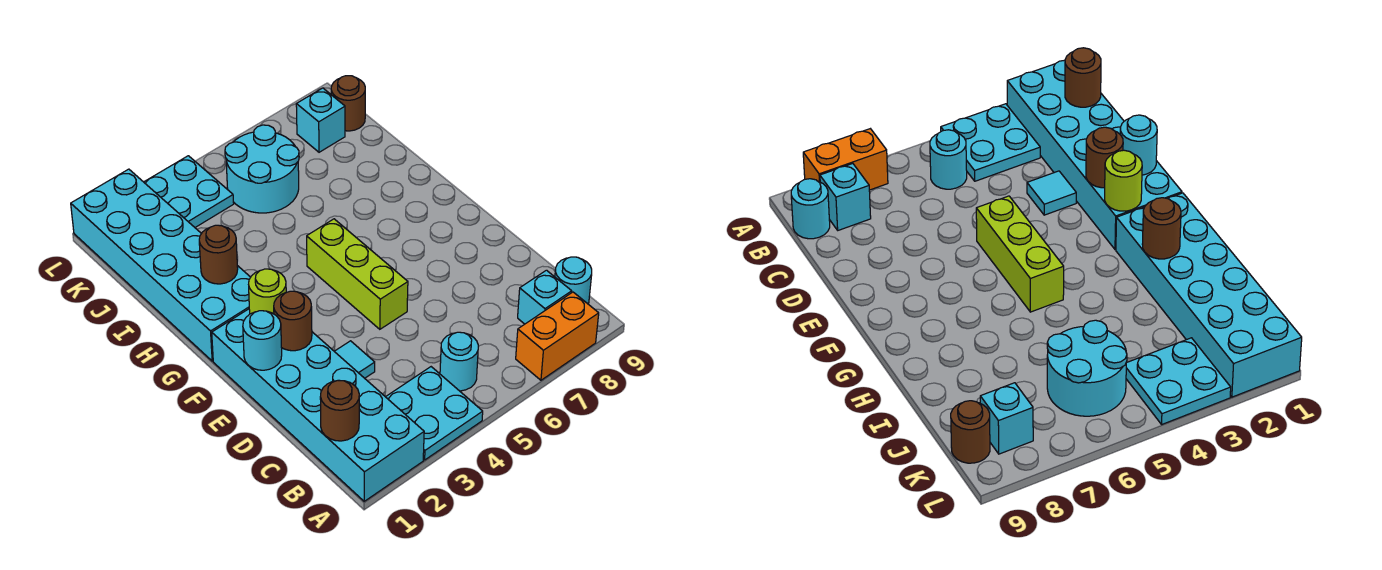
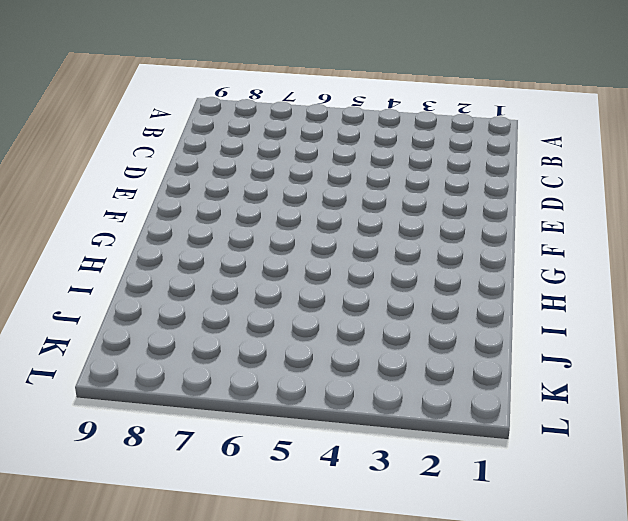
none -> cyan 2x6 brick [212,309,424,501]
none -> cyan 2x2 plate [386,367,483,460]
none -> orange 1x2 brick [516,292,599,380]

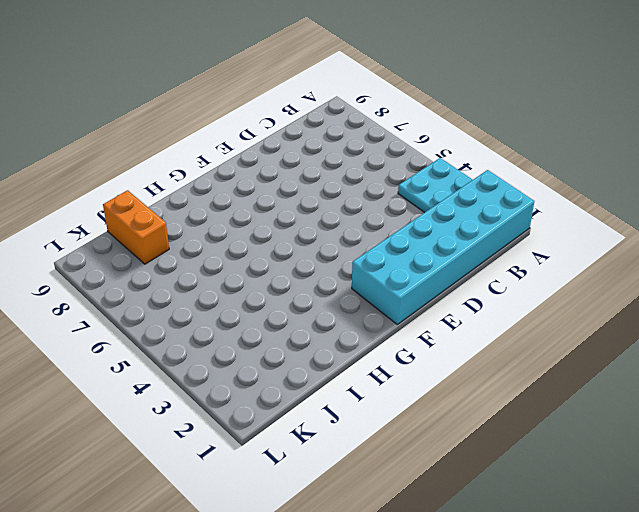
orange 1x2 brick [103,190,169,264] -> orange 1x2 brick moved to [516,292,599,380]
none -> cyan 1x1 round brick [440,332,478,391]
none -> cyan 1x1 brick [518,270,572,324]
none -> cyan 1x1 round brick [555,257,592,304]

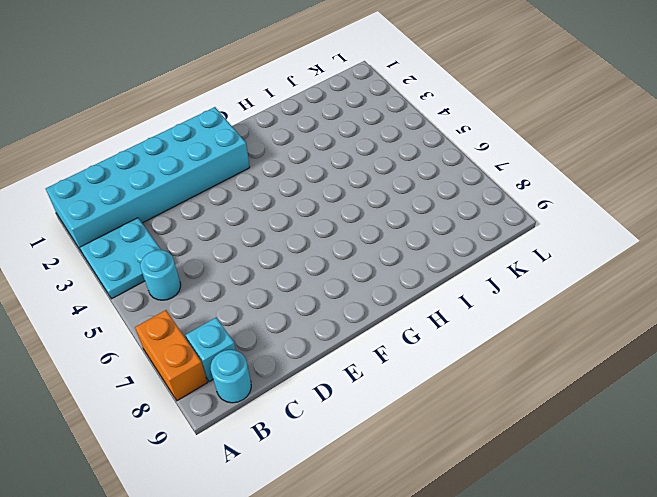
none -> cyan 1x1 tile [334,341,375,378]
none -> lime 1x3 brick [307,219,408,329]
none -> cyan 2x6 brick [71,169,251,361]

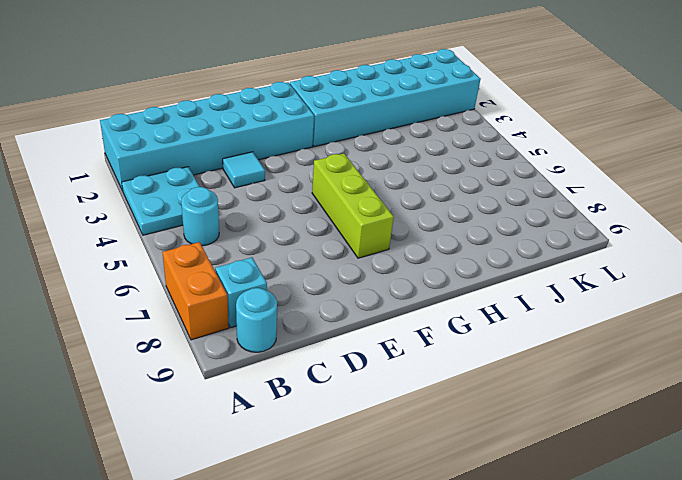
lime 1x3 brick [312,154,394,258] -> lime 1x3 brick turned to [307,219,408,329]
none -> cyan 2x2 round brick [225,125,299,213]
none -> cyan 2x2 plate [144,156,234,227]
none -> cyan 1x1 brick [296,88,345,152]

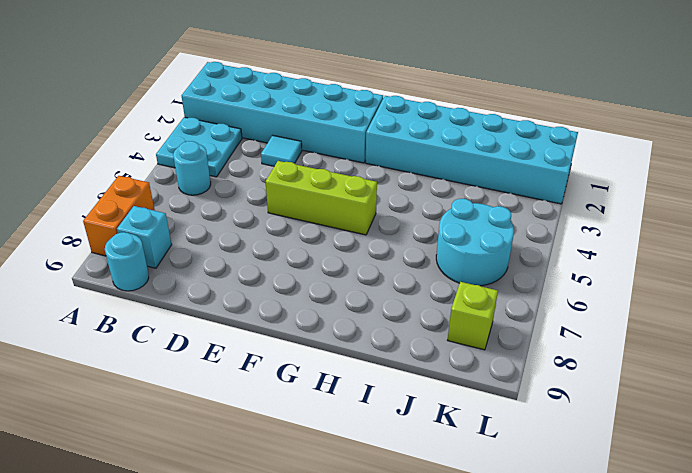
lime 1x1 brick [448,282,498,350] -> cyan 1x1 brick [296,88,345,152]
none -> cyan 2x2 plate [144,156,234,227]
none -> brown 1x1 round brick [331,76,365,131]
none -> brown 1x1 round brick [320,380,359,441]

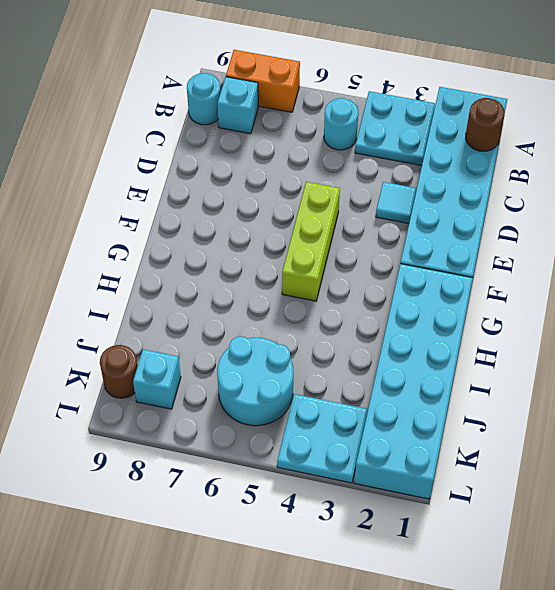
none -> cyan 1x1 round brick [243,311,282,370]
none -> brown 1x1 round brick [274,291,312,351]
none -> lime 1x1 round brick [249,269,286,314]

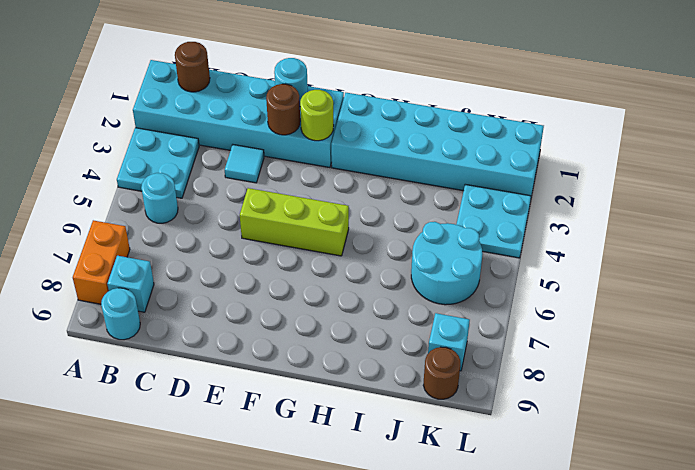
none -> brown 1x1 round brick [199,225,238,284]

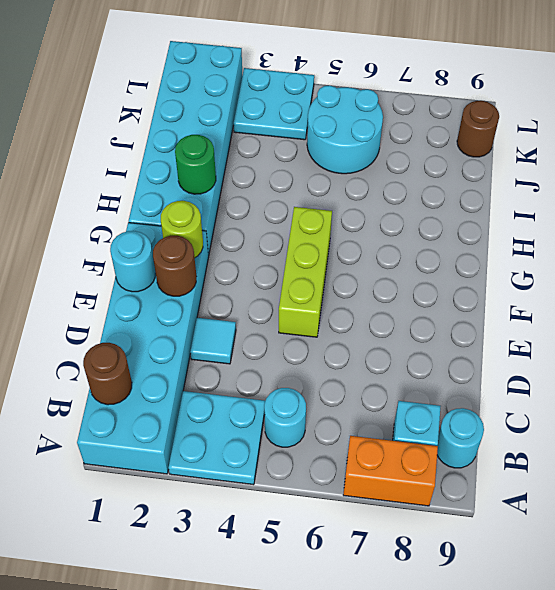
green 1x1 round brick [175,135,216,194] -> brown 1x1 round brick [199,225,238,284]
none -> cyan 1x1 brick [296,88,345,152]

